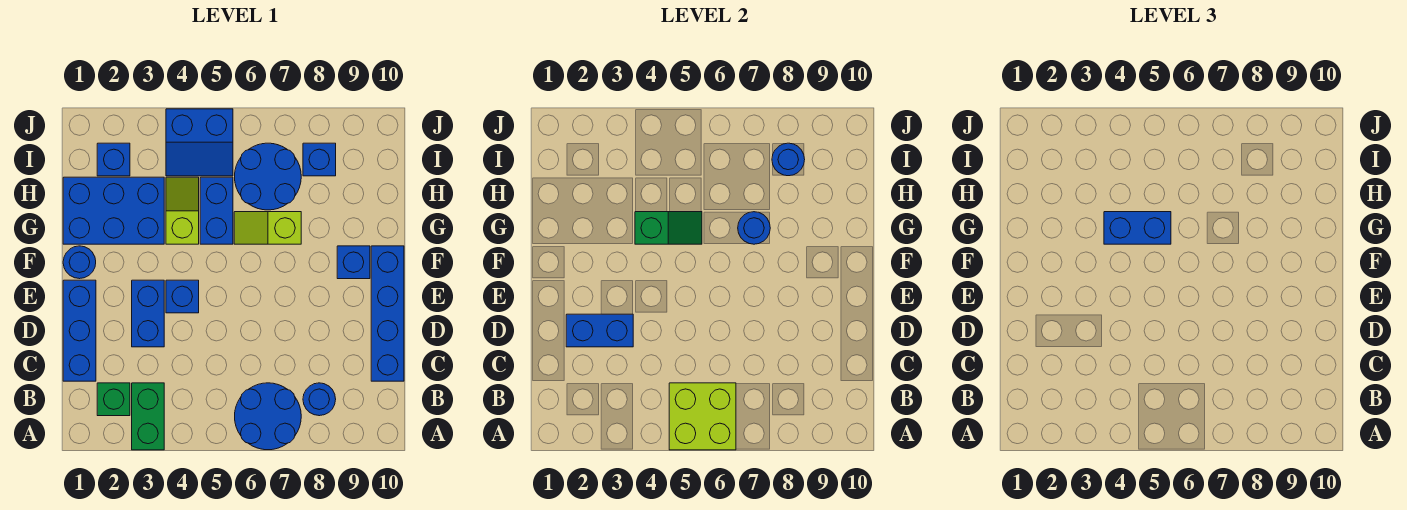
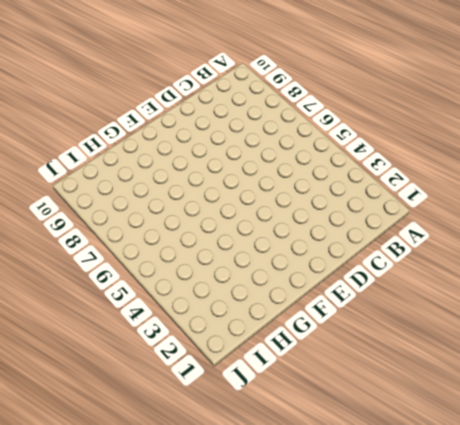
none -> green 1x2 brick [132,383,164,450]
none -> blue 2x2 round brick [235,383,301,450]
none -> green 1x1 brick [97,383,130,416]

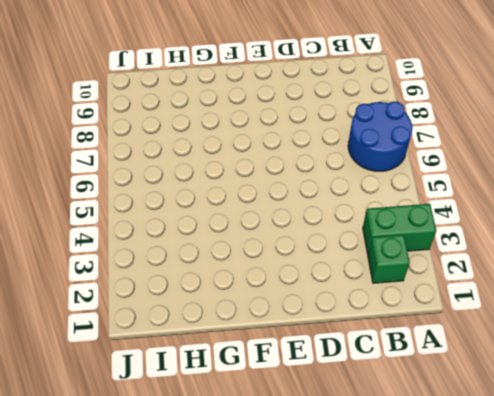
none -> blue 1x1 round brick [303,383,336,416]
none -> blue 1x3 brick [63,280,96,381]
none -> blue 1x4 brick [371,246,404,381]

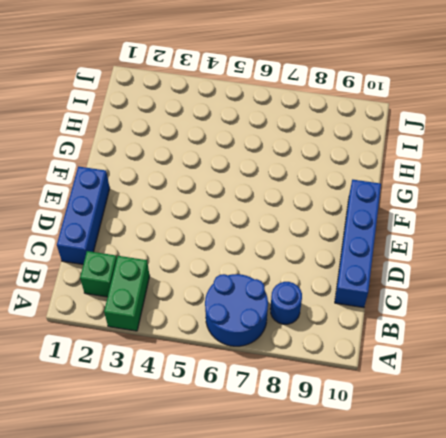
none -> blue 1x2 brick [132,280,164,347]
none -> blue 1x1 brick [166,280,199,313]
none -> blue 1x1 round brick [63,246,96,279]

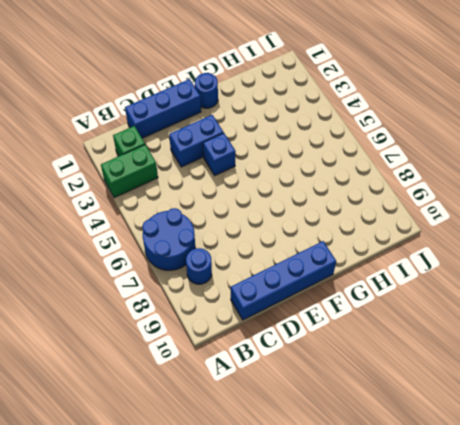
none -> blue 1x1 brick [337,246,370,279]
none -> blue 2x3 brick [63,177,164,244]
none -> lime 1x2 slope [166,177,199,244]

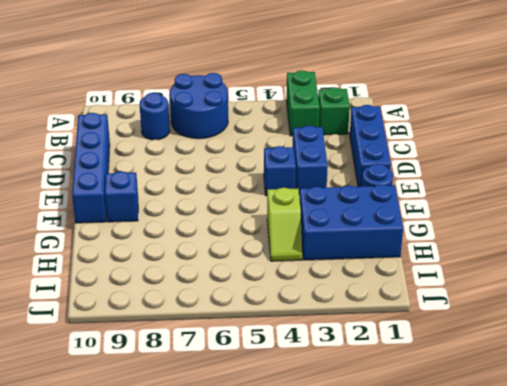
none -> blue 1x2 brick [200,177,233,244]
none -> lime 1x2 slope [234,212,301,244]
none -> blue 2x2 round brick [235,143,301,210]

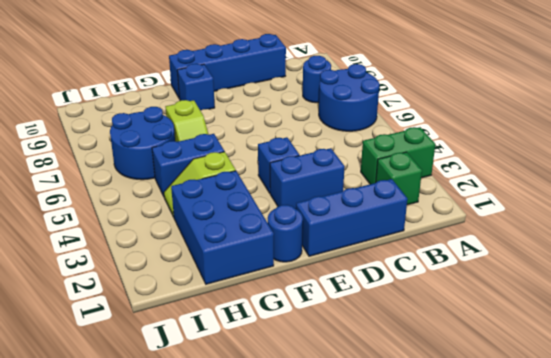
none -> blue 1x1 brick [97,143,130,176]
none -> blue 2x2 slope [166,109,233,176]
none -> blue 1x1 brick [303,143,336,176]

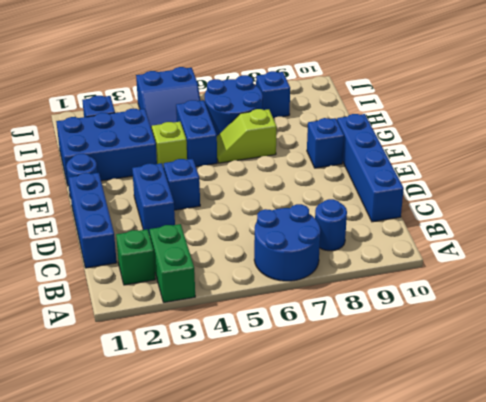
none -> lime 2x2 brick [669,383,736,450]
none -> blue 1x2 brick [566,314,633,347]
none -> green 1x2 slope [635,212,702,244]

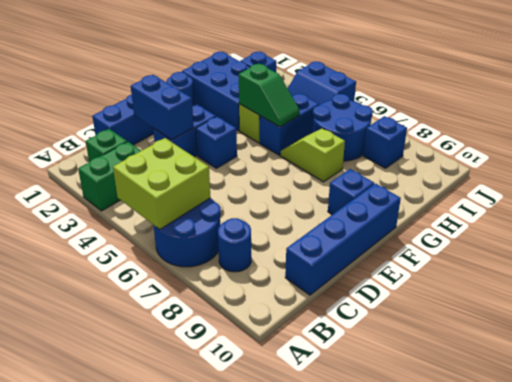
none -> blue 1x1 round brick [738,212,770,244]
none -> blue 1x1 round brick [772,143,805,176]
none -> blue 1x2 brick [1104,212,1171,244]

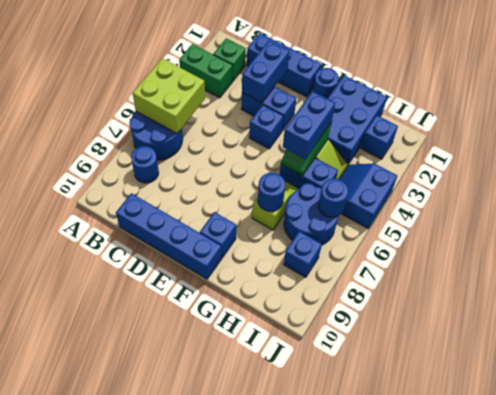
blue 1x1 round brick [318,179,348,217] -> blue 1x1 round brick moved to [772,143,805,176]

